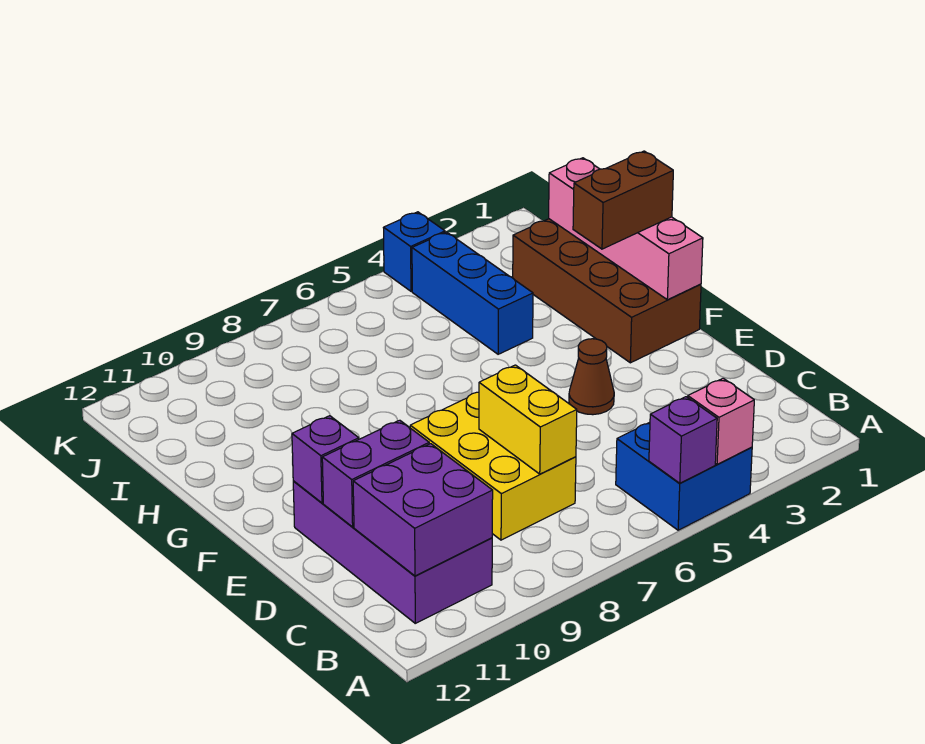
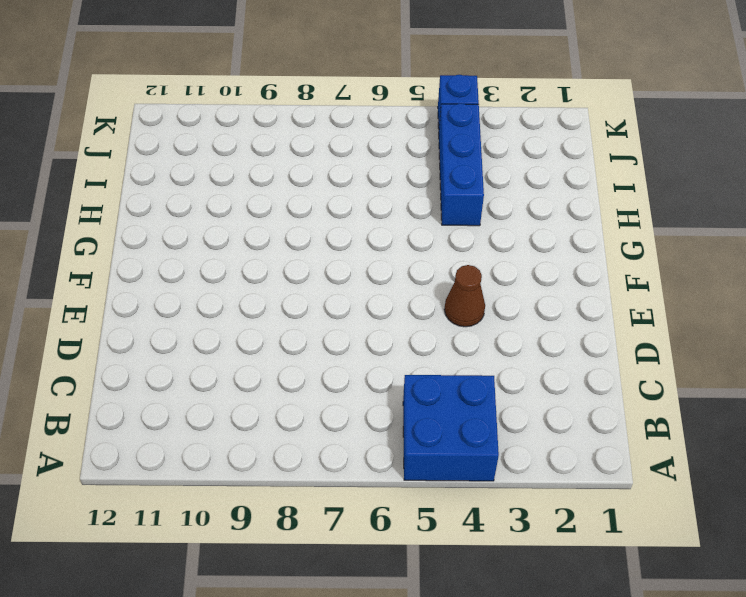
none -> purple 2x4 brick [293,481,492,623]
none -> yellow 2x3 brick [410,392,576,540]
none -> brown 2x4 brick [513,219,701,363]

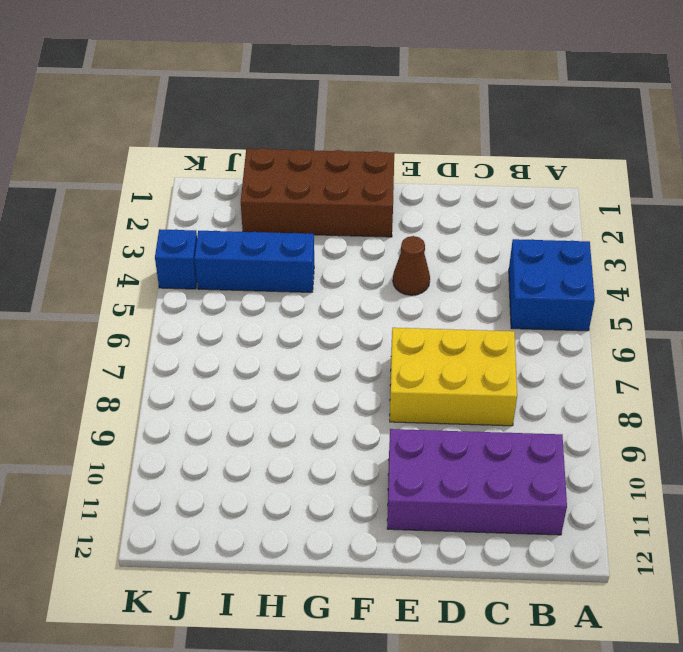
none -> pink 1x1 brick [688,378,754,464]
none -> purple 1x1 brick [649,397,717,483]
none -> purple 2x2 brick [353,444,493,576]

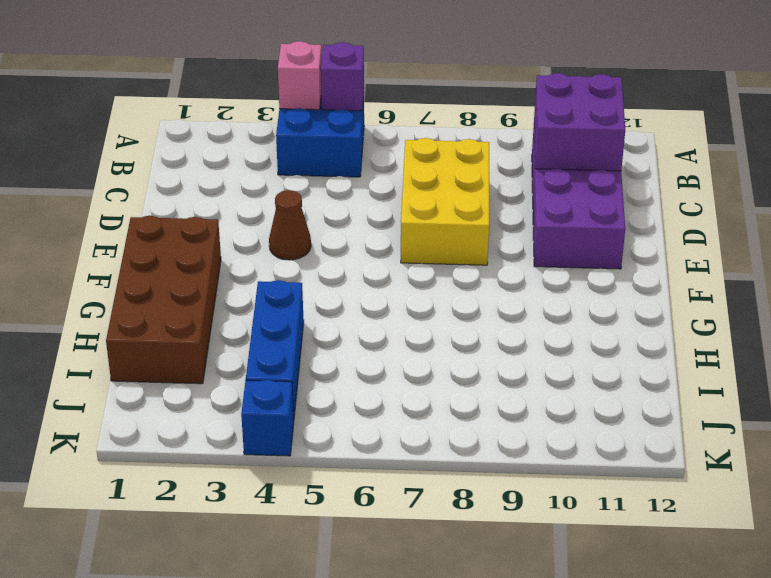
none -> yellow 1x2 brick [479,365,577,474]
none -> purple 1x2 brick [322,420,429,527]
none -> purple 1x1 brick [292,416,359,503]

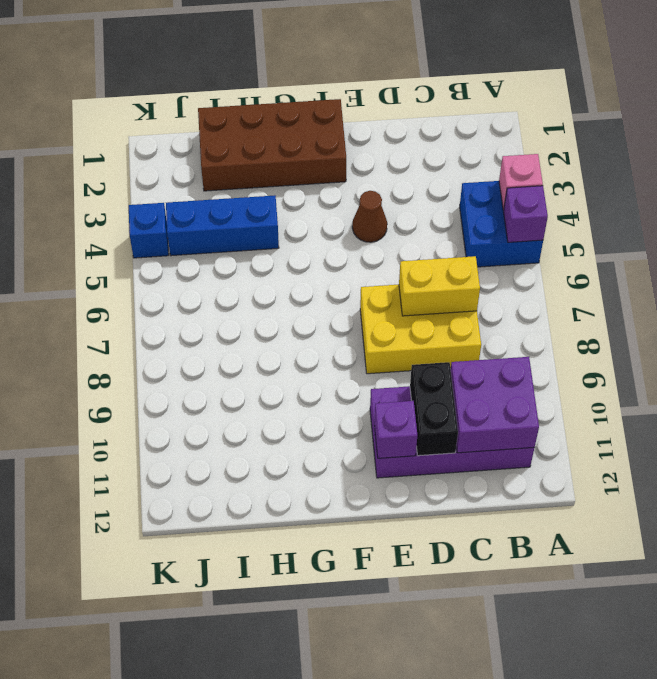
black 1x2 brick [410,362,458,456] -> purple 1x2 brick [322,420,429,527]
none -> pink 1x4 brick [549,158,703,300]
none -> brown 1x2 brick [573,151,673,249]

